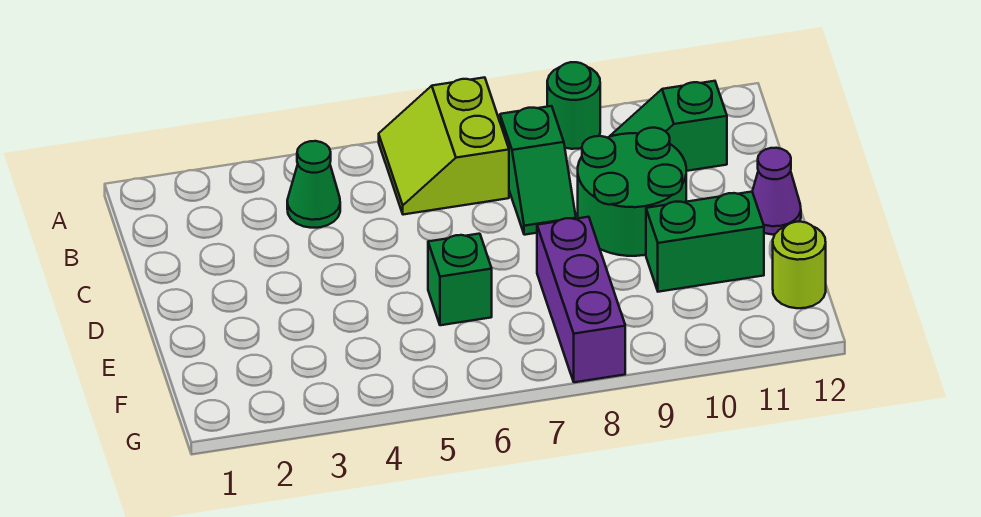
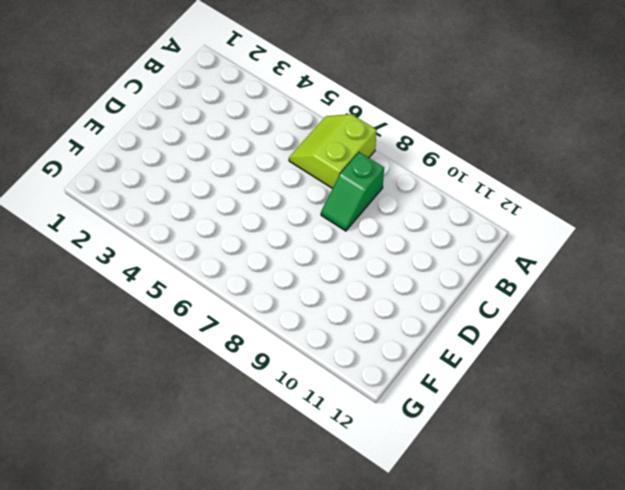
none -> green 1x1 round brick [547,62,600,149]
none -> green 1x1 cone [287,141,340,228]

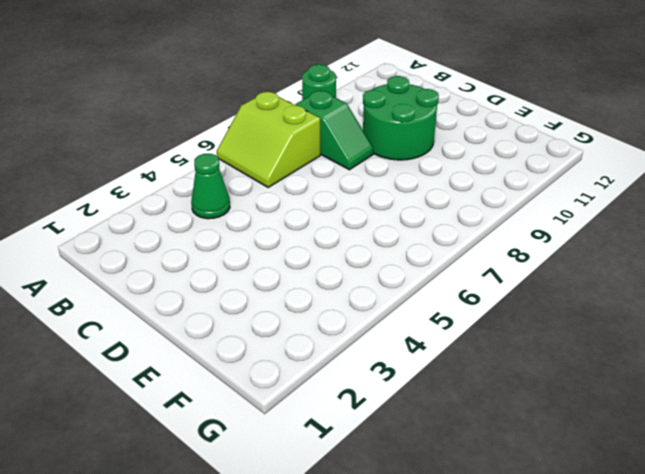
none -> green 1x2 slope [609,81,727,171]
none -> purple 1x1 cone [752,148,801,235]

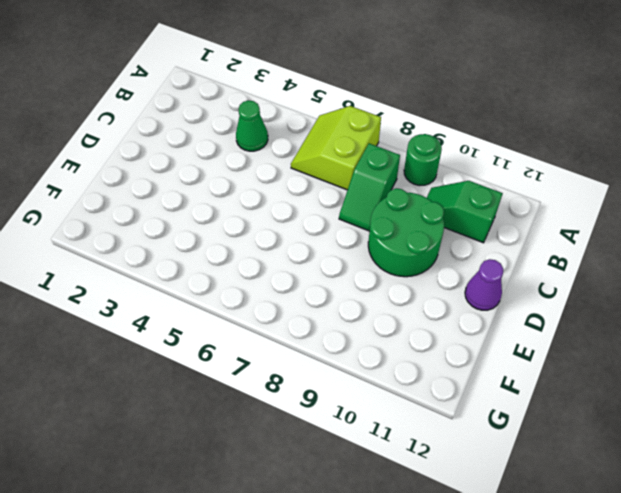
none -> green 1x1 brick [428,234,492,325]
none -> purple 1x3 brick [537,217,625,382]

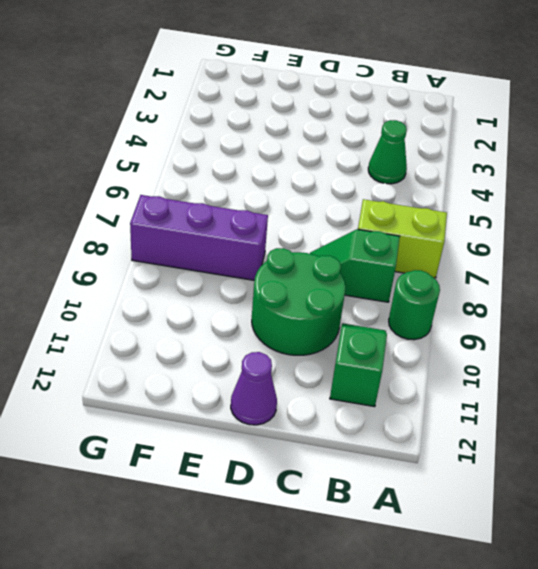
none -> green 1x1 brick [428,234,492,325]
none -> green 1x2 brick [646,192,764,292]

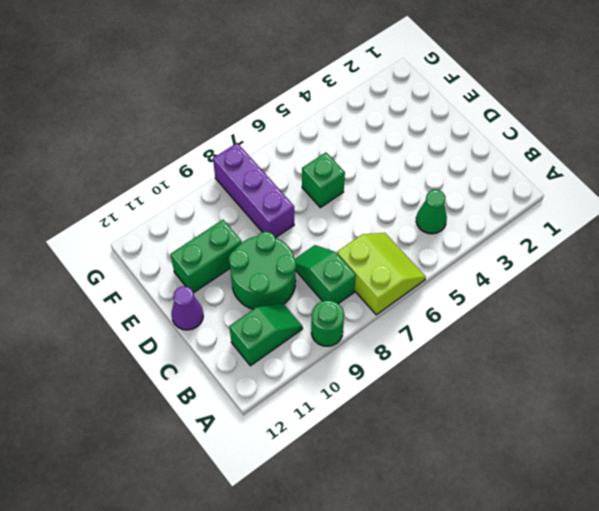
none -> lime 1x1 round brick [773,222,826,308]

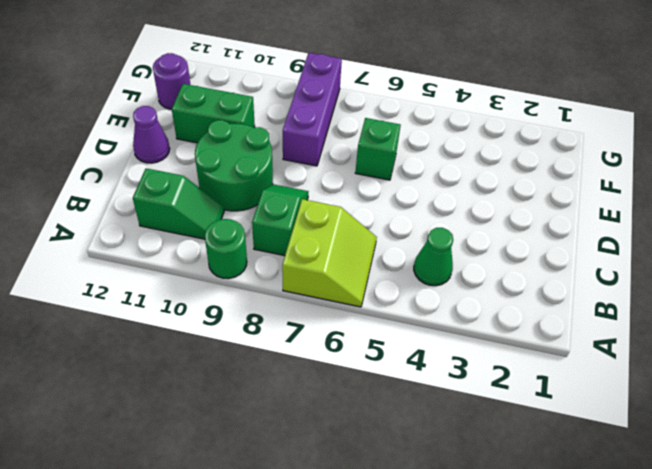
purple 1x1 round brick [153,53,190,109] -> lime 1x1 round brick [773,222,826,308]

